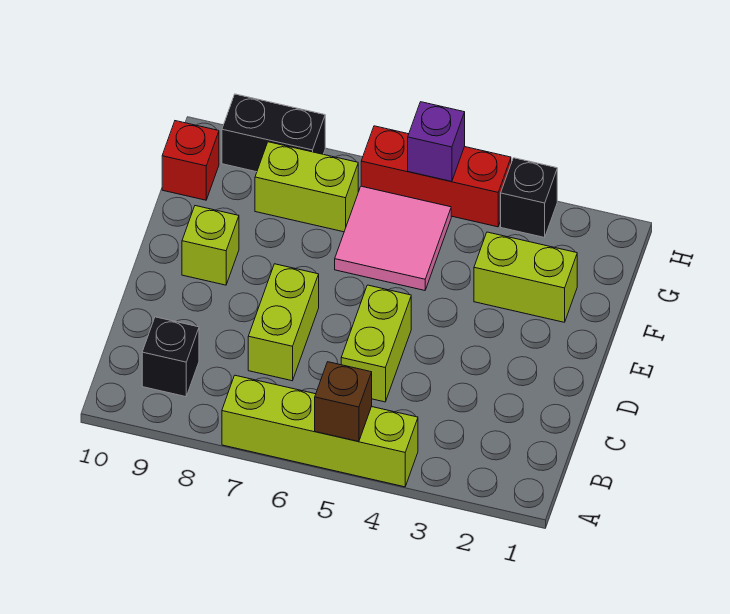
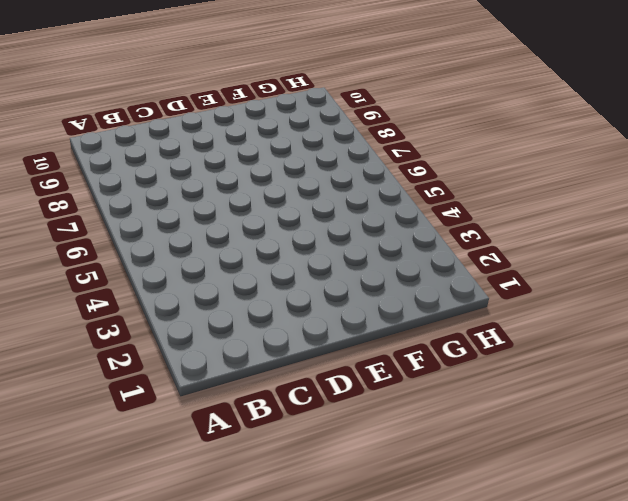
none -> lime 1x4 brick [222,375,418,487]
none -> black 1x1 brick [142,317,199,397]
none -> lime 1x2 brick [341,285,411,402]

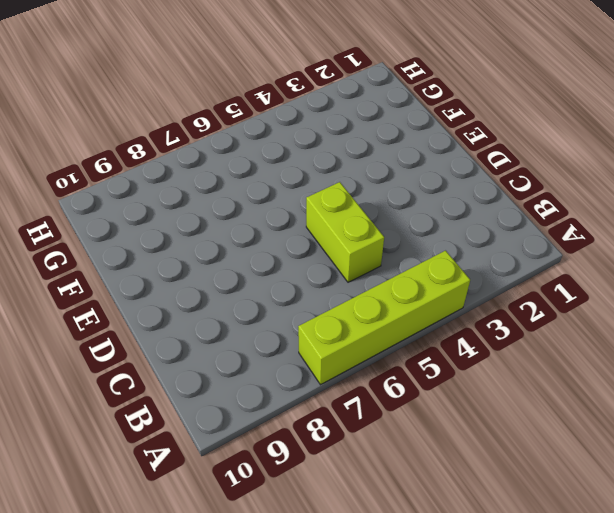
none -> black 1x1 brick [142,317,199,397]
none -> lime 1x2 brick [248,264,319,381]
none -> lime 1x1 brick [182,206,239,285]

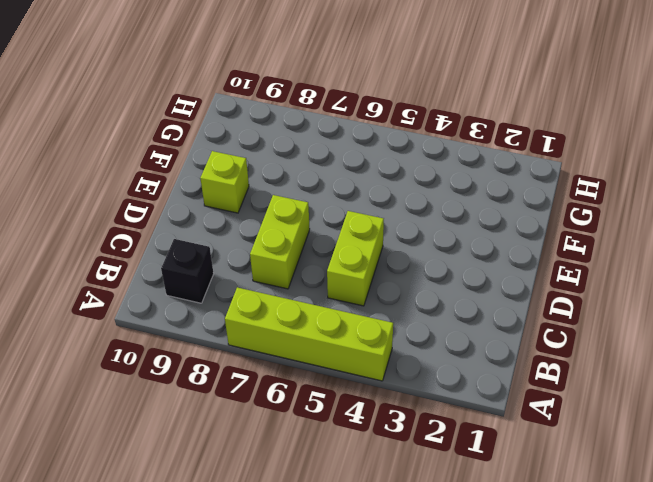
none -> lime 1x2 brick [474,232,577,322]
none -> pink 2x2 tile [335,186,451,290]
none -> lime 1x2 brick [255,142,358,232]

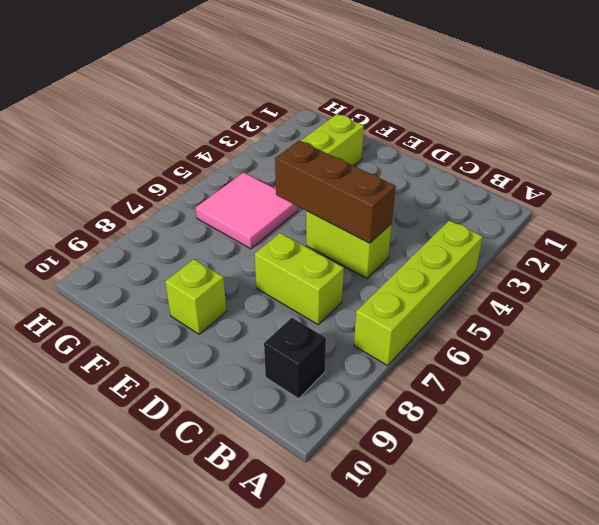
brown 1x3 brick [275,140,396,243] -> none
none -> lime 1x2 brick [255,142,358,232]
none -> red 1x1 brick [162,121,219,200]
none -> black 1x1 brick [501,158,557,237]

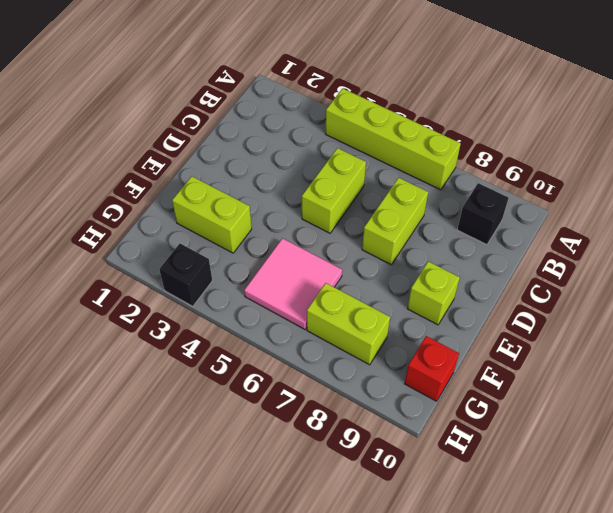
none -> red 1x3 brick [361,126,511,227]
none -> black 1x2 brick [222,94,325,172]
none -> brown 1x1 brick [315,362,372,441]

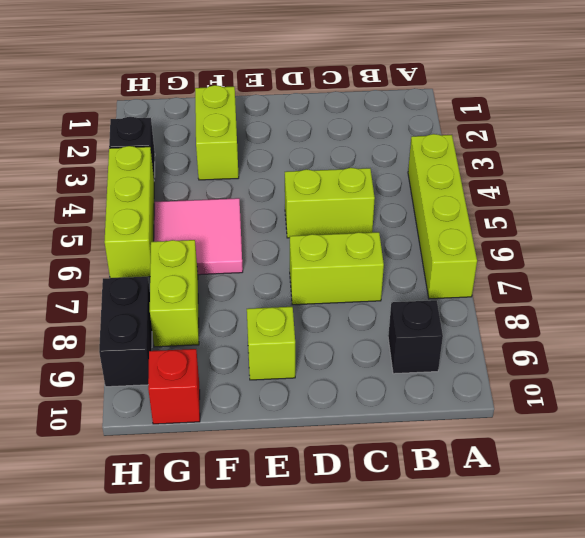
lime 1x3 brick [104,146,154,278] -> red 1x3 brick [361,126,511,227]
none -> brown 1x1 brick [315,362,372,441]
none -> purple 1x1 brick [408,102,465,181]

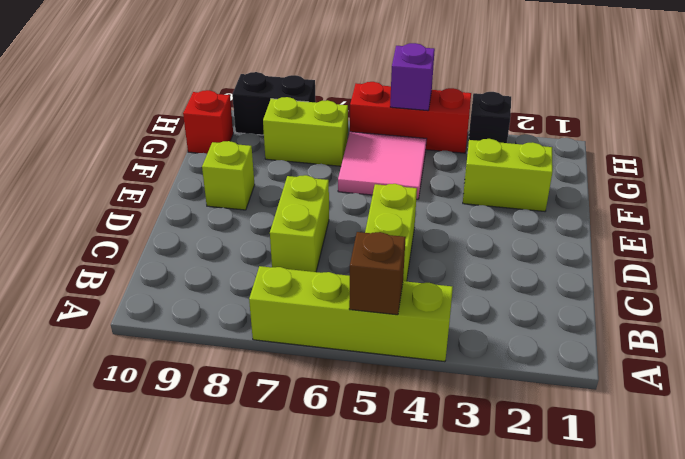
none -> black 1x1 brick [142,317,199,397]

